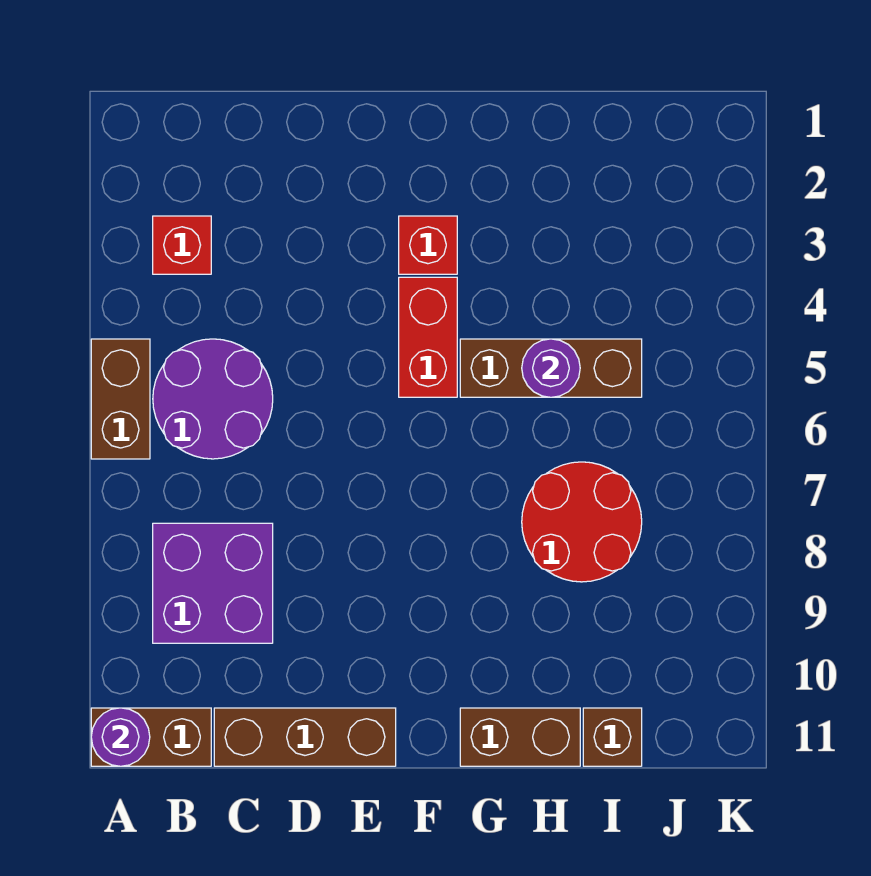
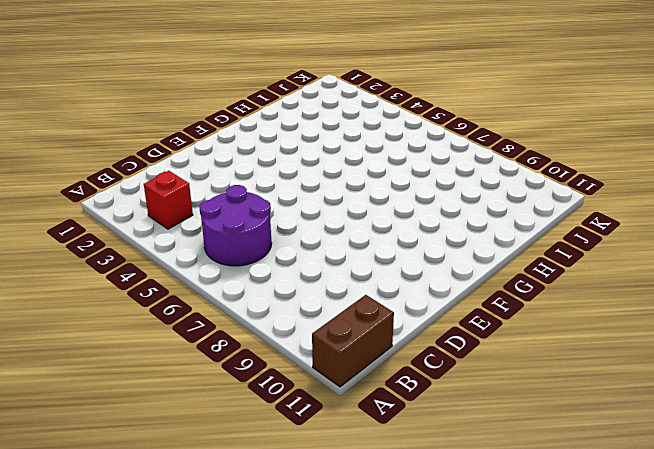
none -> brown 1x2 brick [91,339,150,459]
none -> purple 2x2 brick [153,523,273,643]
none -> brown 1x3 brick [214,708,396,766]

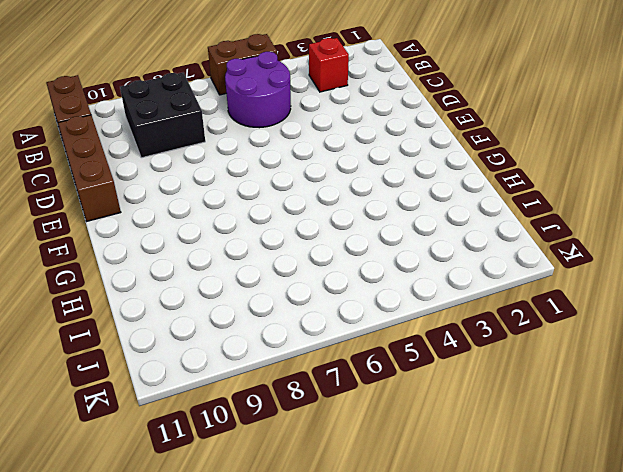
black 2x2 brick [120,72,205,158] -> purple 2x2 brick [153,523,273,643]
none -> red 1x1 brick [399,216,457,274]
none -> red 1x2 brick [399,277,457,397]
none -> brown 1x3 brick [460,339,642,397]

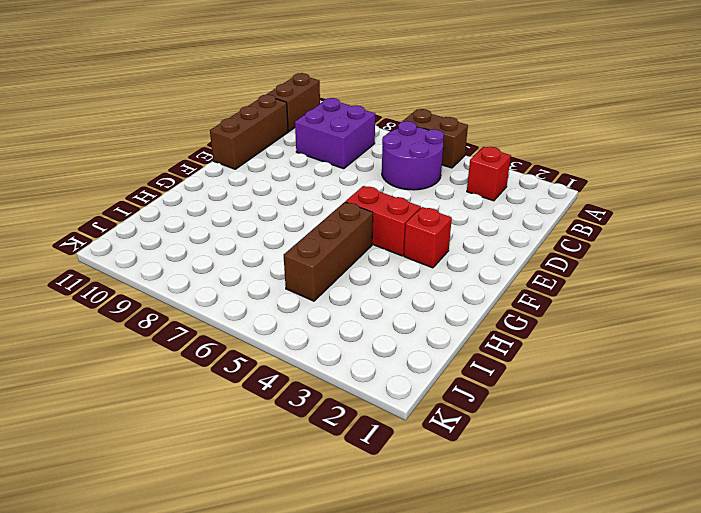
none -> brown 1x2 brick [460,708,580,766]
none -> red 2x2 round brick [522,462,642,582]
none -> brown 1x1 brick [583,708,642,766]

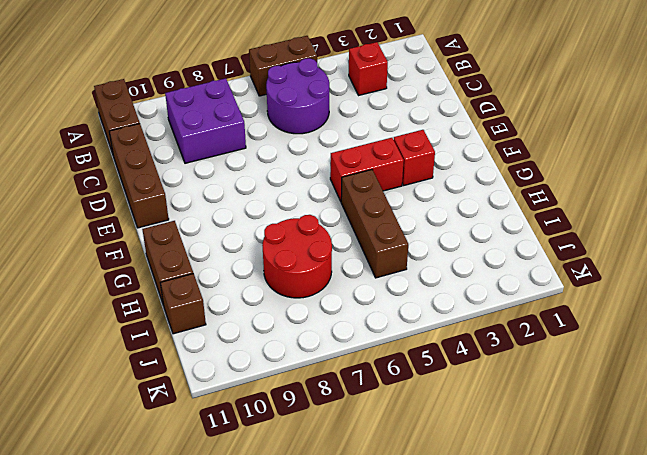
none -> purple 1x1 round brick [91,708,150,766]
none -> purple 1x1 round brick [522,339,580,397]

